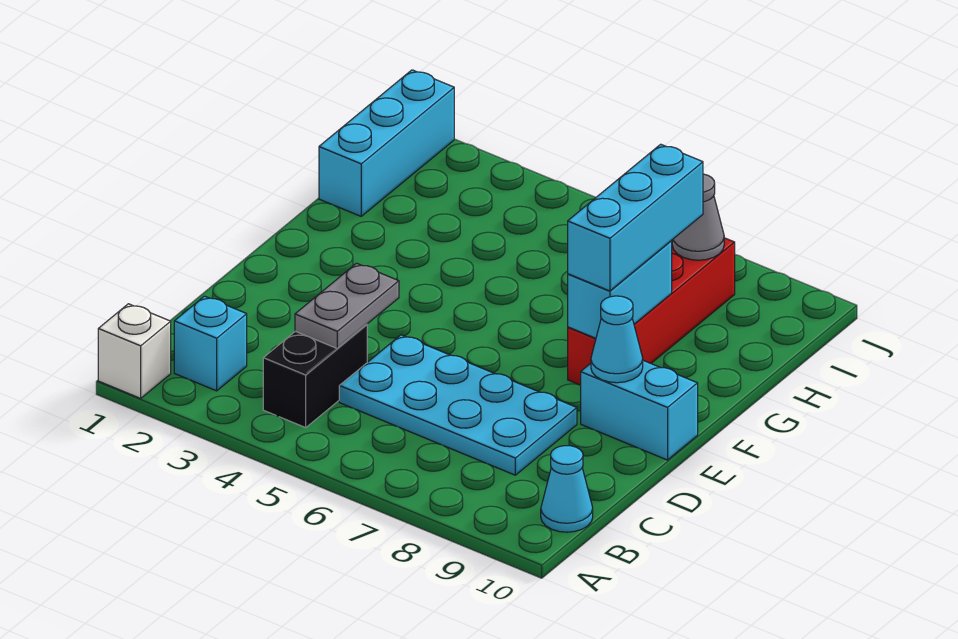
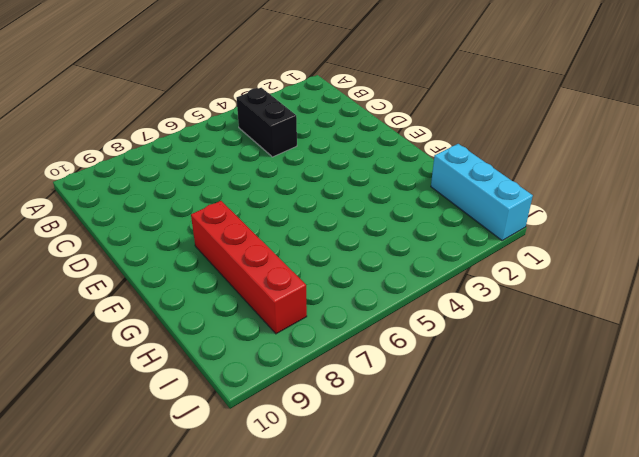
none -> white 1x1 brick [98,304,171,398]
none -> cyan 1x1 brick [174,296,247,391]
none -> cyan 1x1 cone [541,446,593,532]

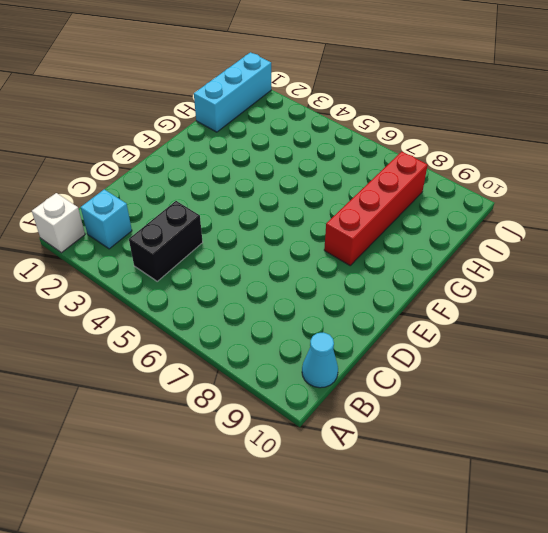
none -> cyan 2x4 plate [339,335,577,475]
none -> cyan 1x2 brick [581,361,698,460]
none -> grey 1x2 plate [295,263,399,349]

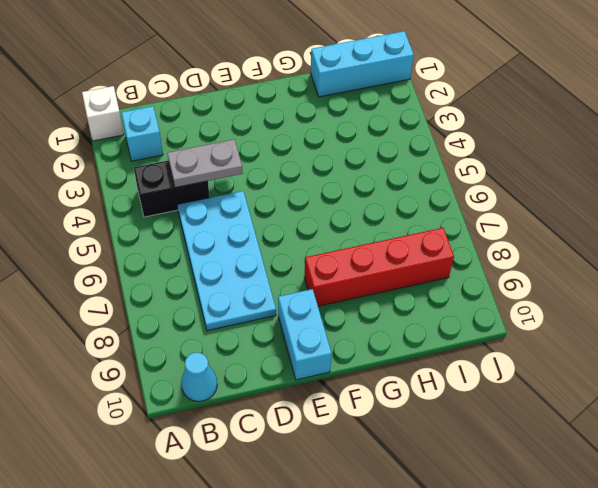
none -> cyan 1x1 cone [591,296,643,383]
none -> cyan 1x2 brick [568,241,672,338]
none -> grey 1x1 cone [672,174,724,260]

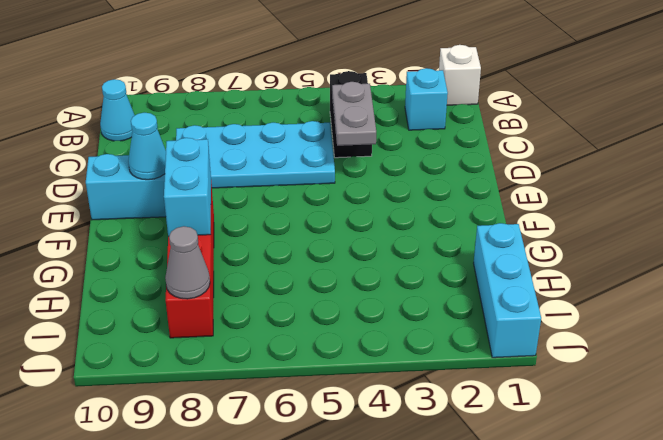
none -> cyan 1x3 brick [568,144,703,291]

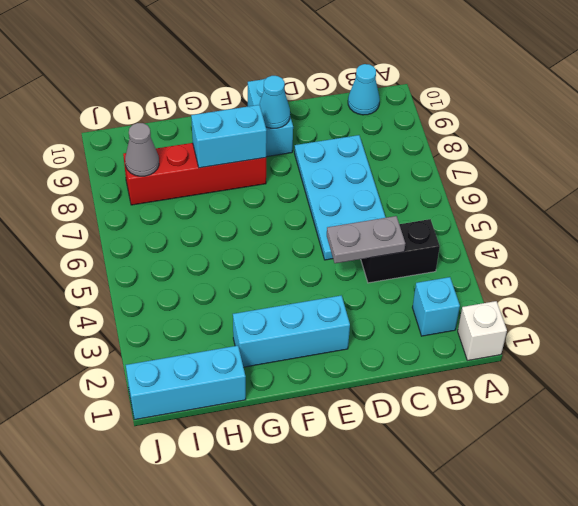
cyan 1x3 brick [233,295,350,367] -> cyan 1x3 brick moved to [568,144,703,291]

